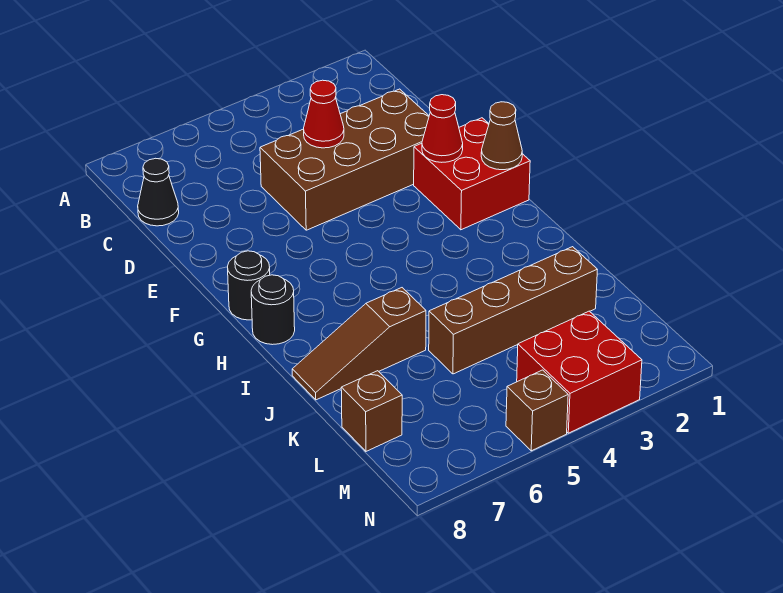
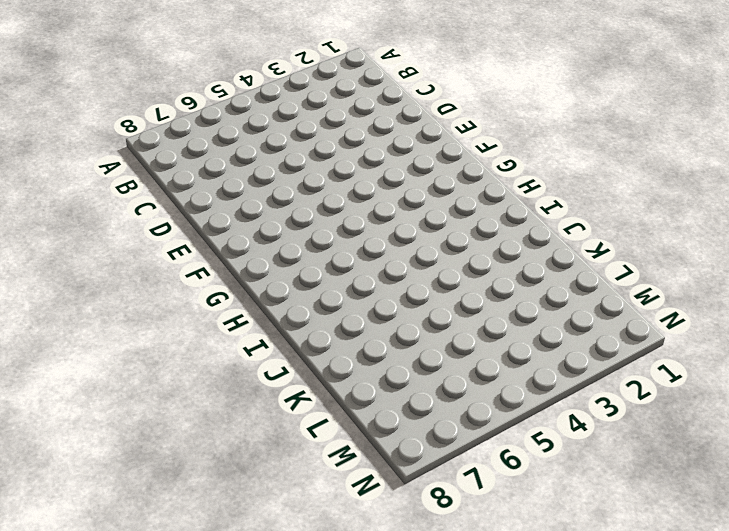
none -> black 1x1 cone [138,158,179,226]
none -> brown 2x4 brick [260,89,429,230]
none -> red 2x2 brick [414,118,530,230]

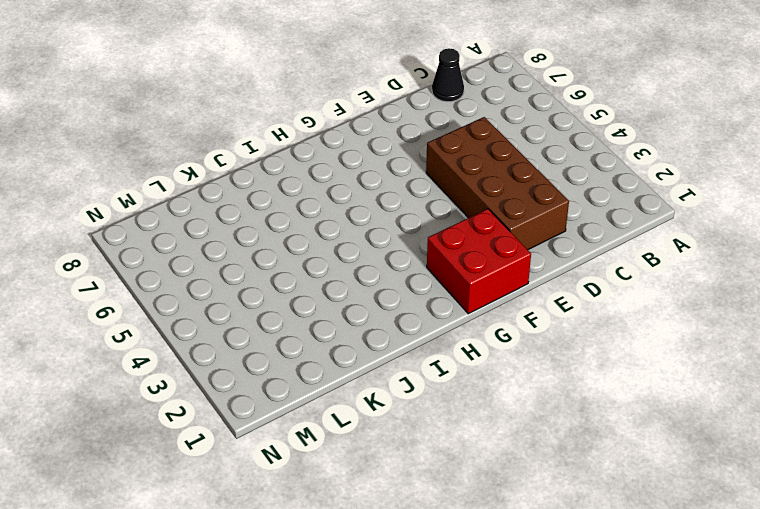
none -> black 1x1 round brick [228,251,270,320]
none -> black 1x1 round brick [251,275,295,345]
none -> brown 1x3 slope [292,288,426,400]

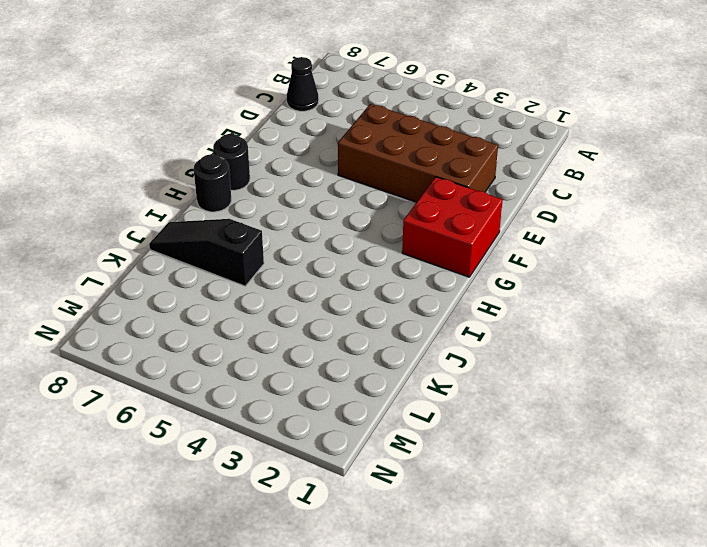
black 1x3 slope [149,219,264,286] -> brown 1x3 slope [292,288,426,400]
none -> brown 1x4 brick [429,247,597,374]
none -> brown 1x1 brick [341,371,402,451]
none -> red 2x2 brick [517,311,642,433]

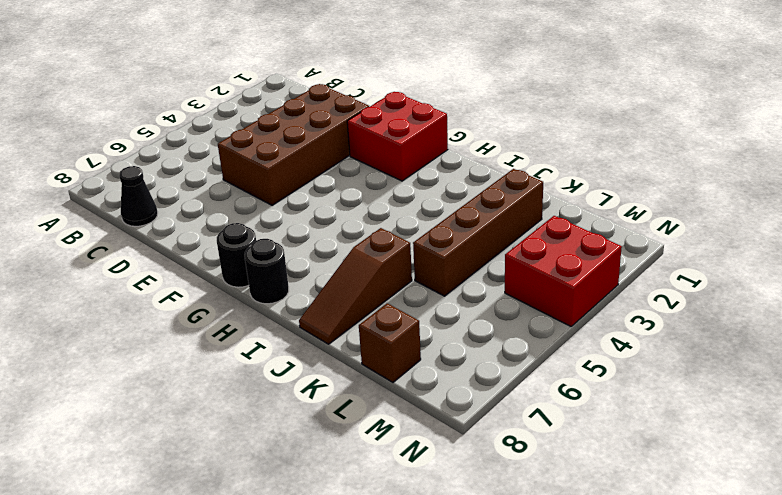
none -> brown 1x1 brick [506,370,568,451]
none -> red 1x1 cone [304,80,344,148]
none -> red 1x1 cone [422,95,463,162]

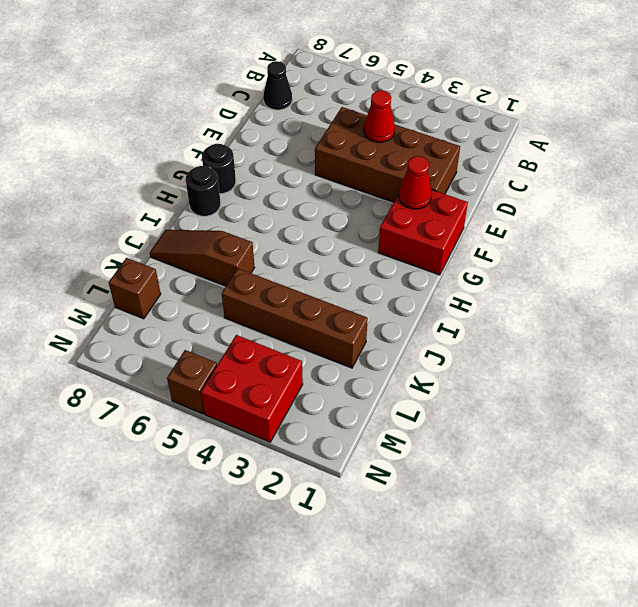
none -> brown 1x1 cone [481,102,522,170]

